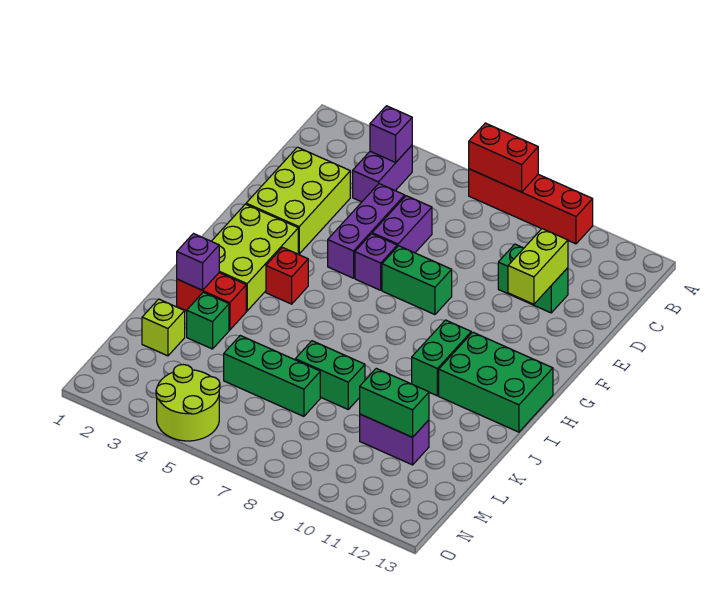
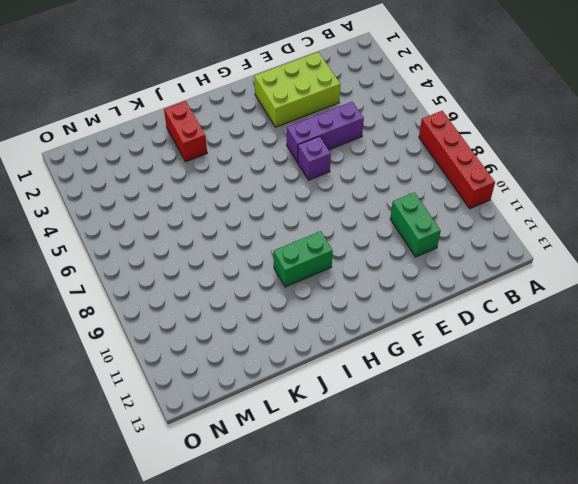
none -> purple 1x2 brick [353,145,412,202]
none -> purple 1x2 brick [372,196,432,253]
none -> green 1x2 brick [382,246,452,315]

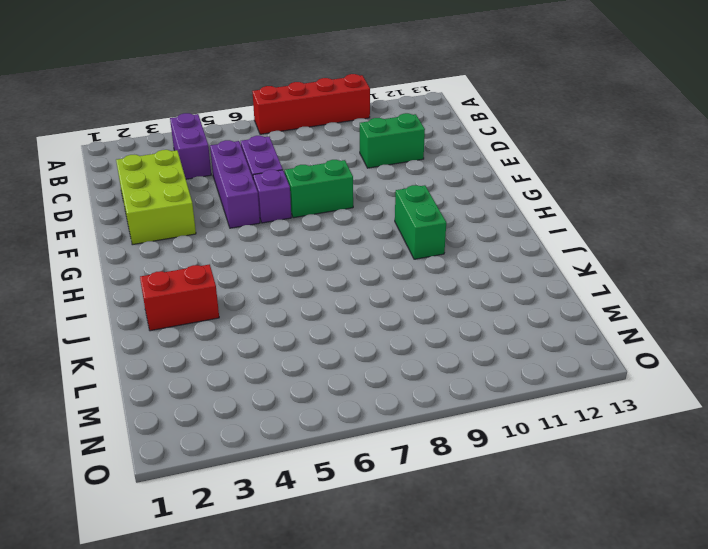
none -> lime 2x3 brick [212,204,298,311]
none -> red 1x1 brick [266,248,308,304]
none -> green 2x3 brick [439,332,553,432]

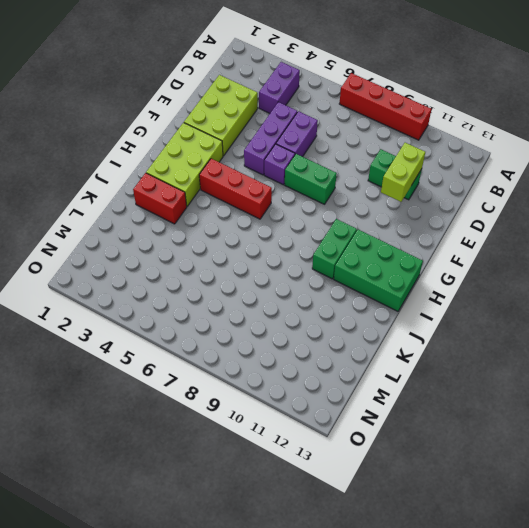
red 1x3 brick [199,159,272,219] -> red 1x1 brick [266,248,308,304]
none -> green 1x1 brick [187,292,229,349]
none -> green 1x2 brick [295,341,365,409]
none -> lime 1x1 brick [142,299,185,356]

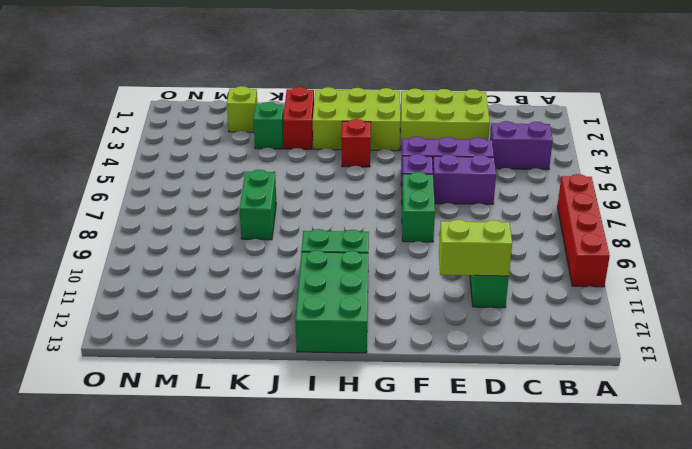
none -> green 1x3 brick [224,336,320,416]
none -> purple 1x2 brick [360,414,429,465]
none -> lime 2x2 round brick [156,364,220,441]

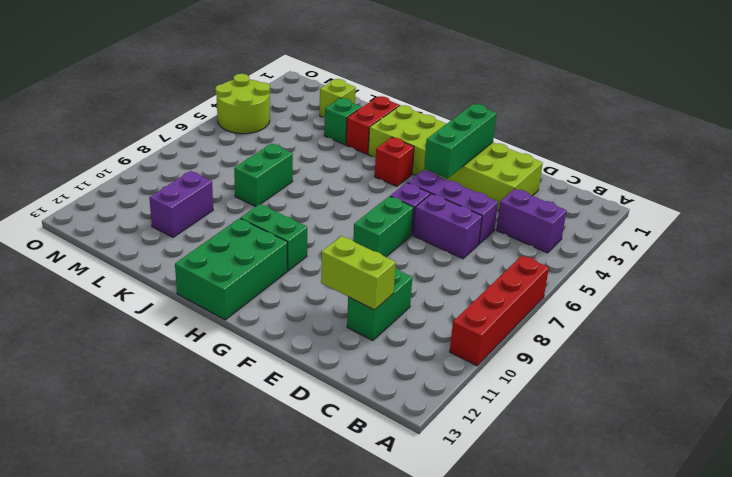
green 1x3 brick [424,104,497,179] -> green 1x3 brick moved to [224,336,320,416]
none -> red 1x2 brick [469,123,538,192]
none -> purple 1x1 brick [370,106,412,162]
none -> purple 1x1 brick [177,234,219,290]

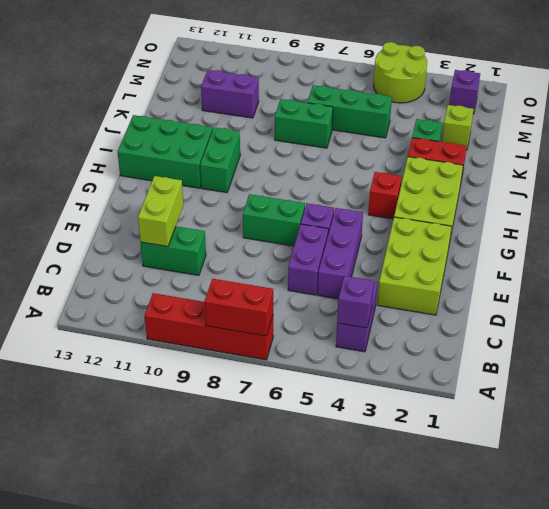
purple 1x1 brick [449,70,480,114] -> purple 1x1 brick moved to [177,234,219,290]
none -> green 1x2 brick [360,368,429,437]

